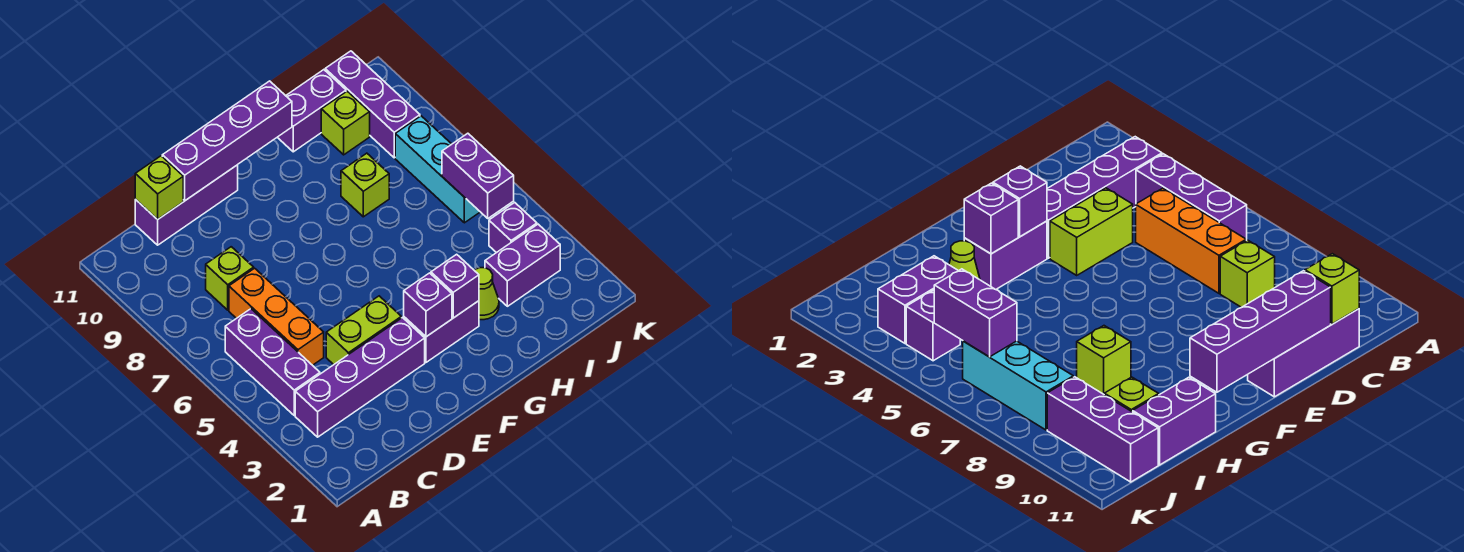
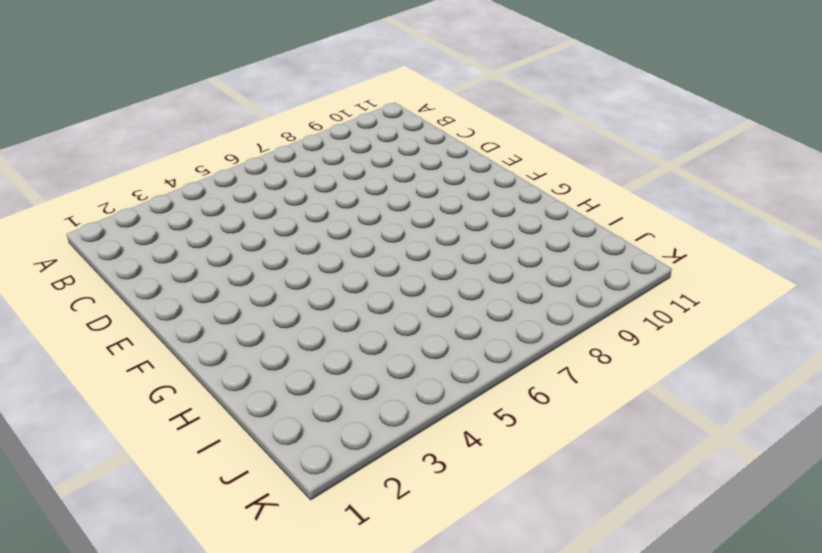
none -> purple 1x4 brick [295,318,425,437]
none -> purple 1x3 brick [225,309,320,415]
none -> orange 1x3 brick [229,268,324,365]

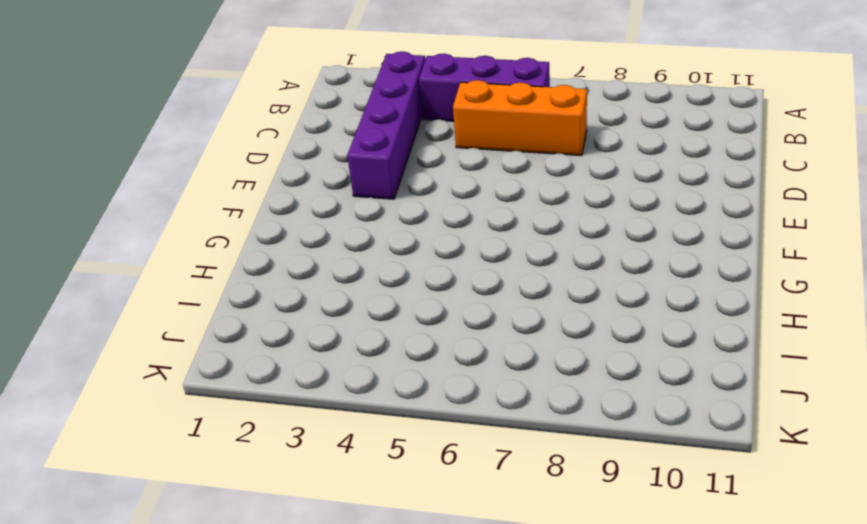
none -> lime 1x1 brick [206,247,254,310]
none -> purple 1x3 brick [135,165,238,245]
none -> lime 1x2 brick [326,296,401,365]

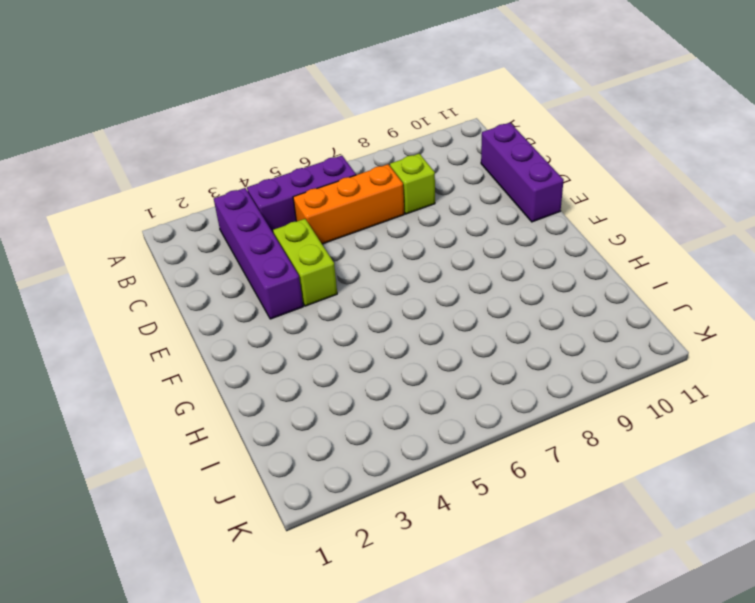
none -> purple 1x2 brick [404,301,479,362]
none -> lime 1x1 cone [474,268,499,320]
none -> lime 1x1 brick [341,153,389,217]

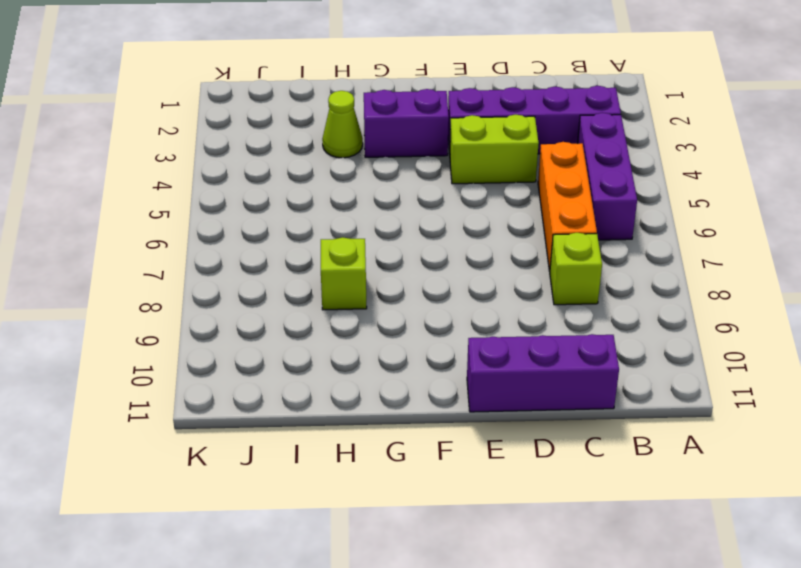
none -> purple 1x2 brick [277,70,346,152]
none -> purple 1x2 brick [485,224,560,306]
none -> lime 1x1 brick [321,91,370,155]

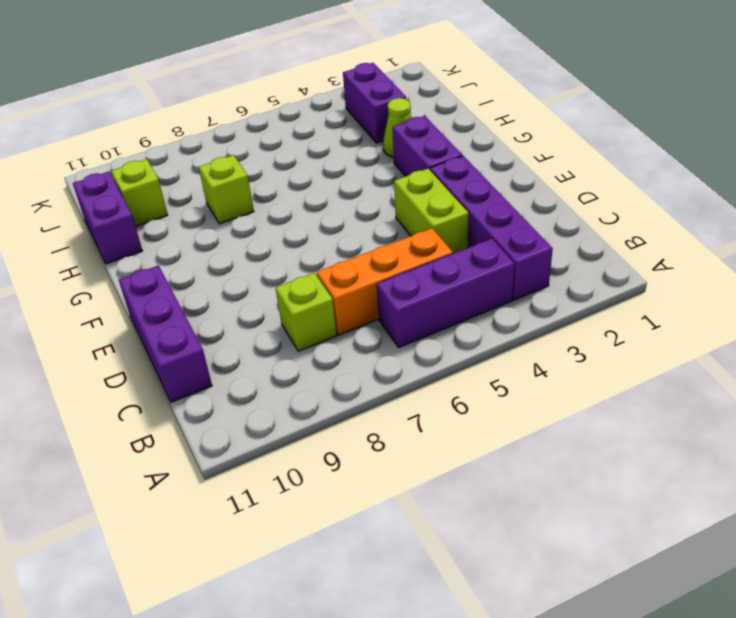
none -> purple 1x1 brick [489,202,537,253]
none -> cyan 1x3 brick [395,116,480,223]
none -> purple 1x3 brick [325,51,420,158]

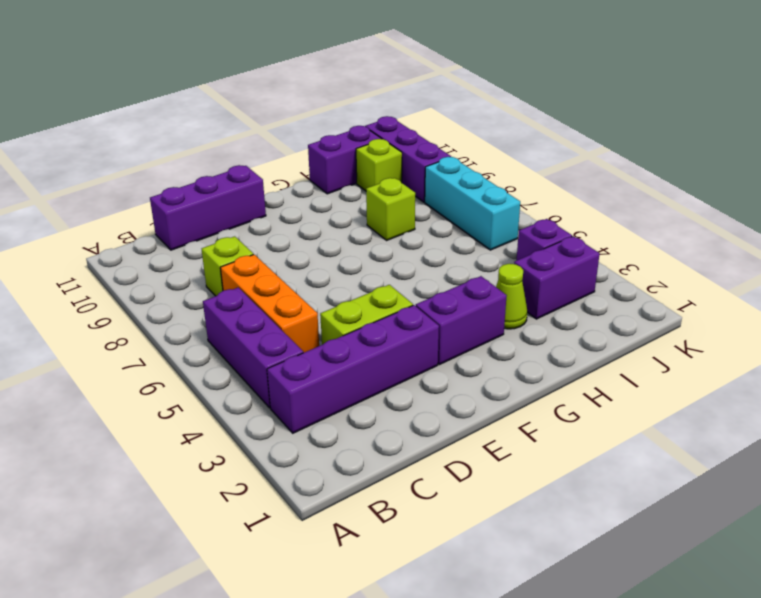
none -> lime 1x1 brick [135,156,183,220]
none -> purple 1x4 brick [162,81,292,201]
none -> purple 1x1 brick [404,273,452,337]

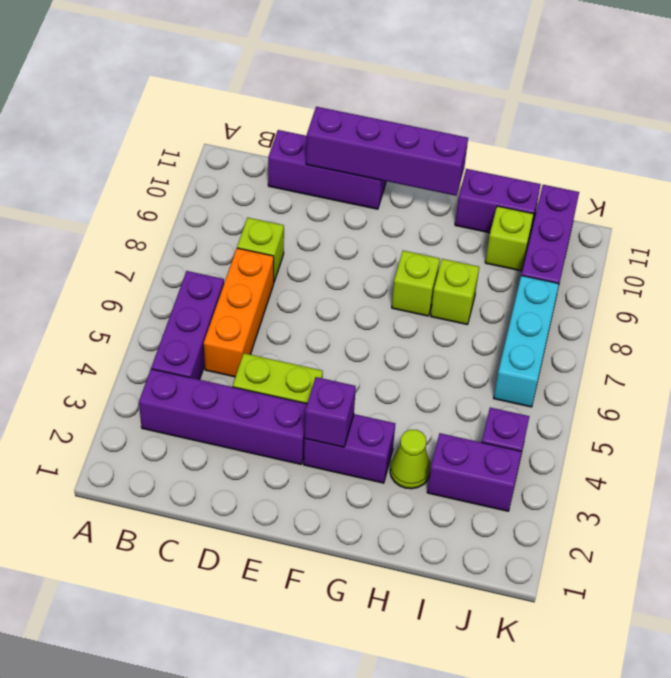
lime 1x1 brick [392,251,440,316] -> lime 1x1 brick moved to [135,156,183,220]
none -> purple 1x1 brick [431,254,479,318]
none -> purple 1x2 brick [442,133,514,218]

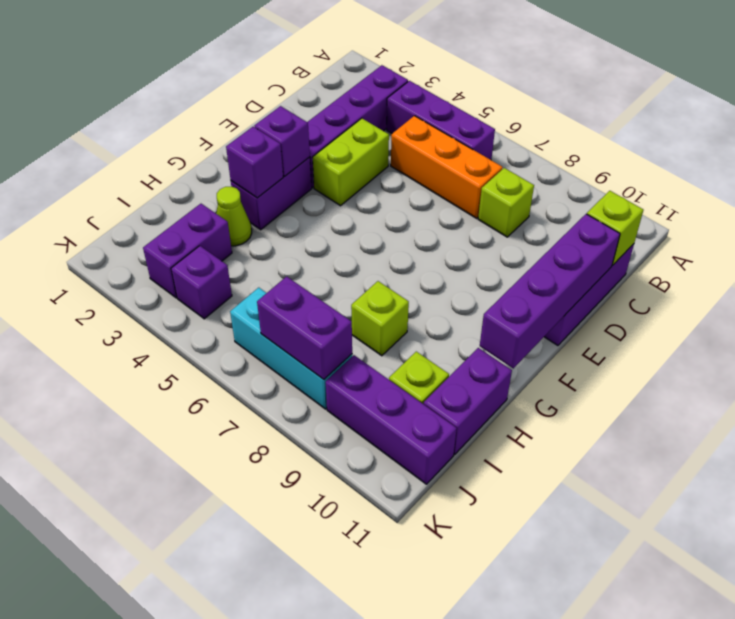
purple 1x2 brick [257,276,352,379] -> purple 1x2 brick moved to [442,133,514,218]

